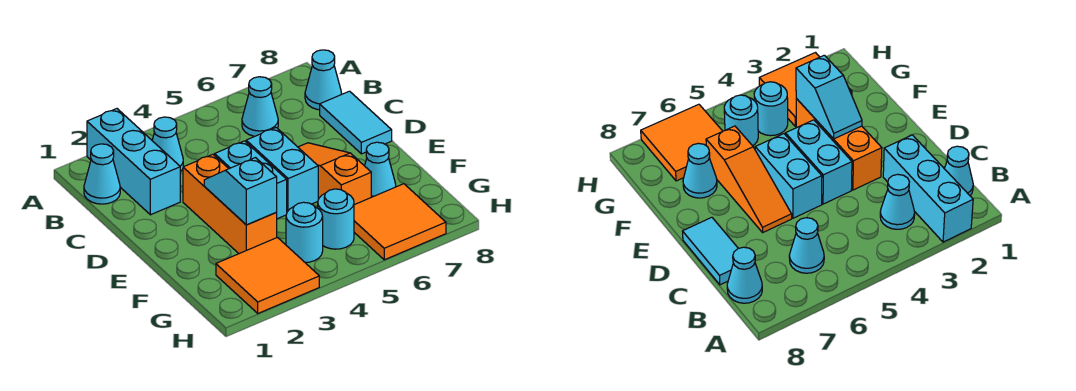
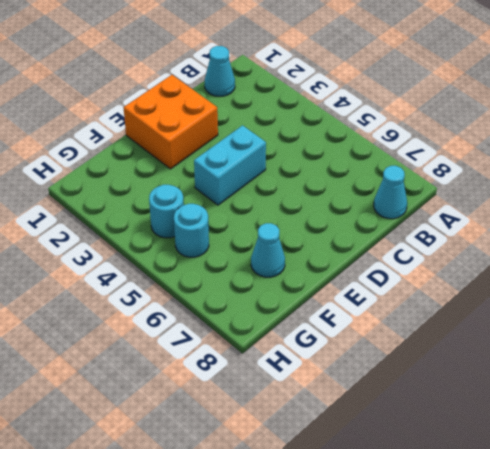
orange 2x2 brick [124,75,218,169] -> none
none -> cyan 1x3 brick [87,109,180,215]
none -> cyan 1x1 cone [152,117,183,172]
none -> cyan 1x1 cone [242,77,278,136]

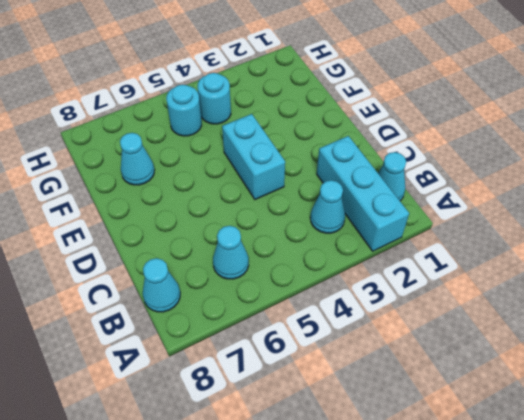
none -> cyan 1x2 tile [320,91,392,154]
none -> orange 1x3 brick [183,154,277,254]
none -> cyan 1x2 brick [246,128,318,212]

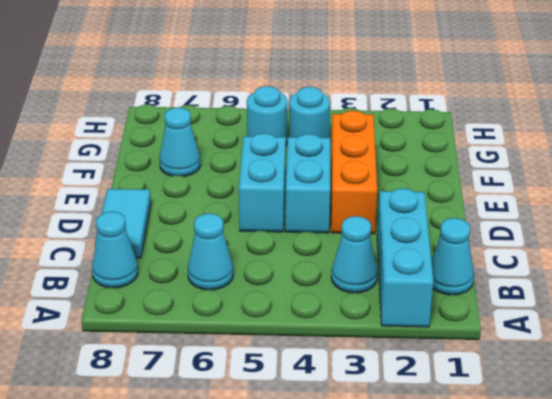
none -> orange 1x3 slope [298,143,371,205]
none -> orange 2x2 tile [216,238,319,313]
none -> orange 2x2 tile [354,184,446,260]

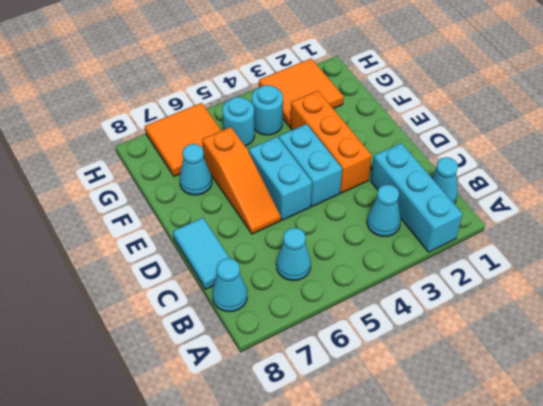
none -> cyan 1x2 slope [204,158,277,225]

